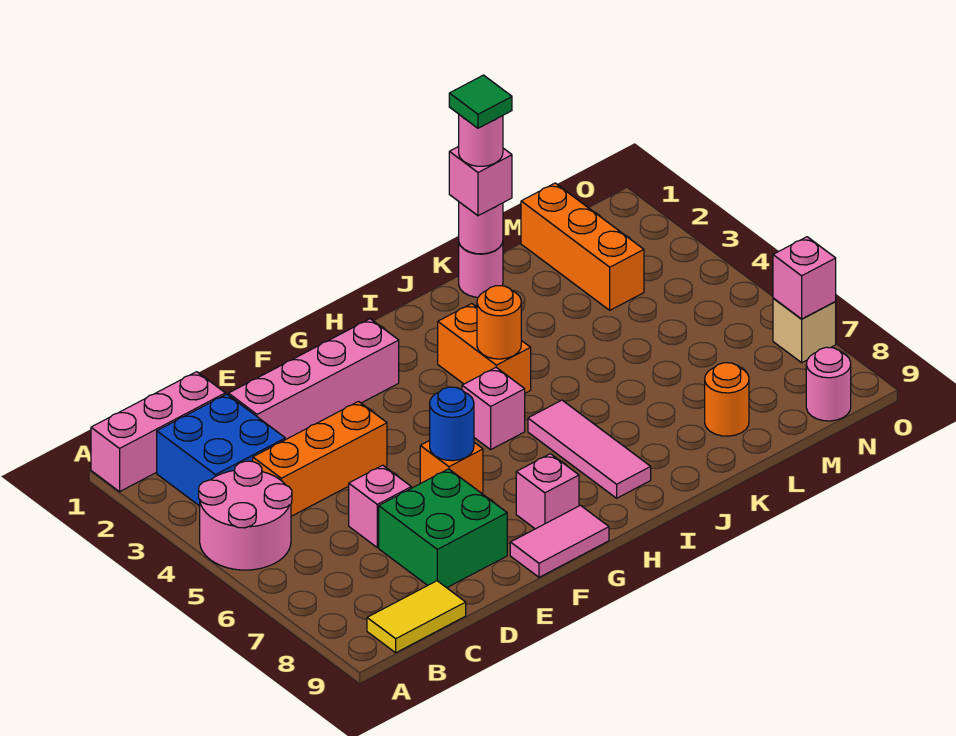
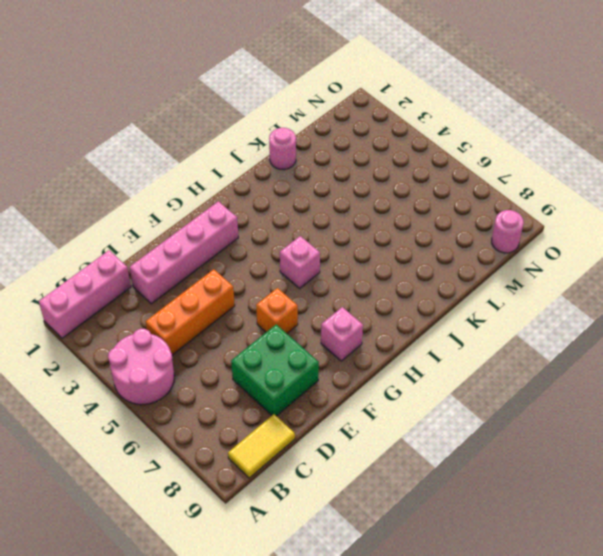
none -> blue 2x2 brick [157,394,285,506]
none -> pink 1x1 brick [349,465,411,547]
none -> pink 1x2 tile [510,505,609,577]

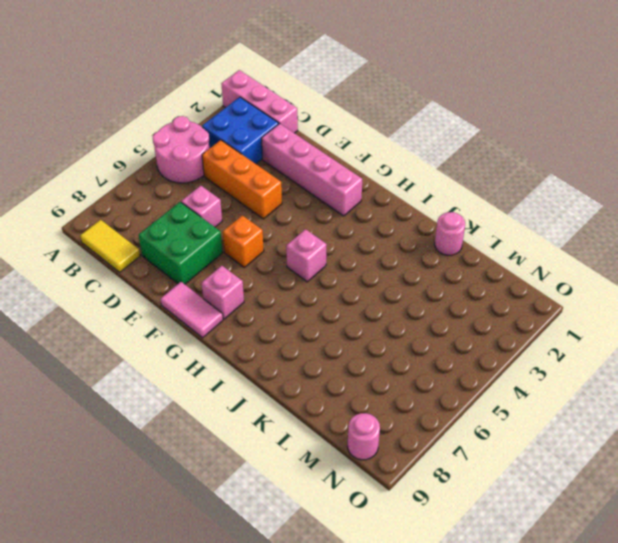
none -> orange 1x2 brick [438,304,531,393]
none -> pink 1x3 tile [528,400,651,498]
none -> orange 1x1 round brick [705,363,749,436]

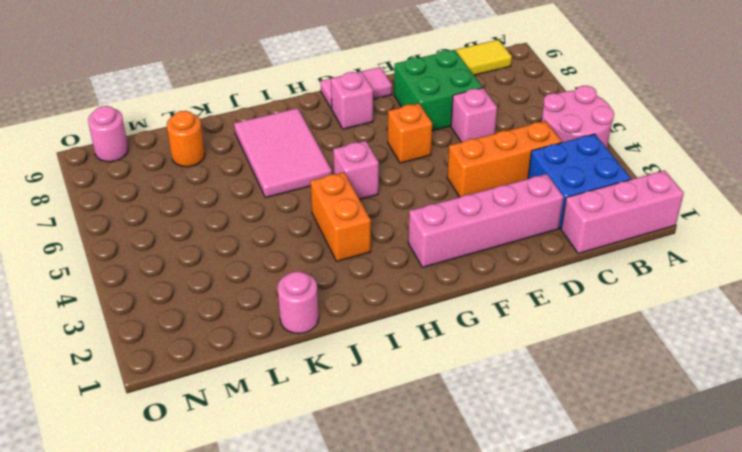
pink 2x3 tile [234,108,332,198] -> pink 1x3 tile [528,400,651,498]
none -> orange 1x3 brick [521,183,644,310]
none -> tan 1x1 brick [773,298,836,363]
none -> blue 1x1 round brick [430,387,474,461]

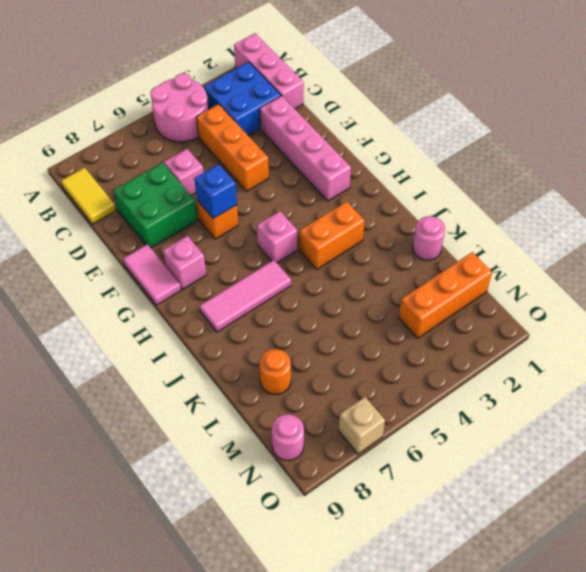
blue 1x1 brick [194,164,237,219] -> blue 1x1 round brick [430,387,474,461]
none -> orange 1x1 round brick [477,286,521,359]
none -> pink 1x1 round brick [459,202,503,254]
none -> pink 1x1 brick [773,237,836,319]

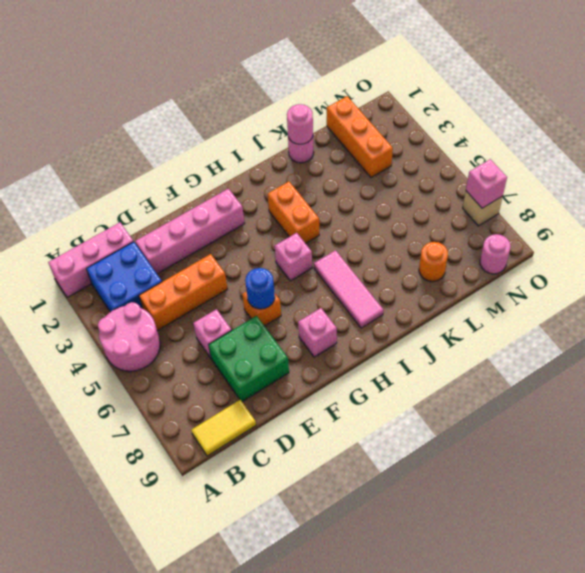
none -> pink 1x2 tile [510,505,609,577]
none -> orange 1x1 round brick [477,286,521,359]
none -> pink 1x1 brick [449,146,512,216]

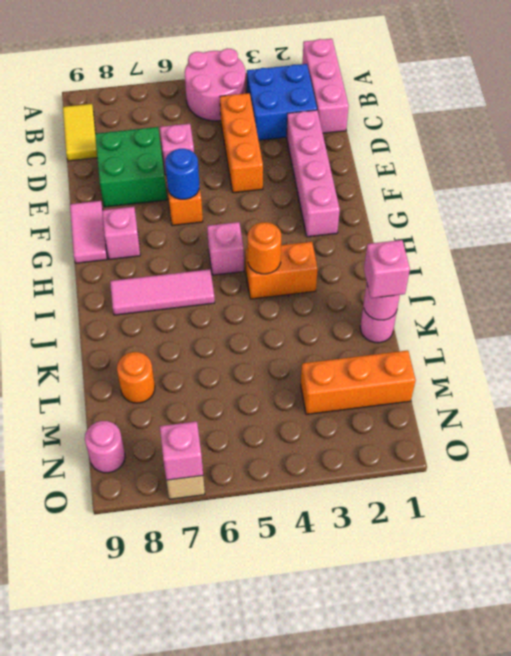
none -> pink 1x1 round brick [459,115,503,166]
none -> green 1x1 tile [449,75,512,128]

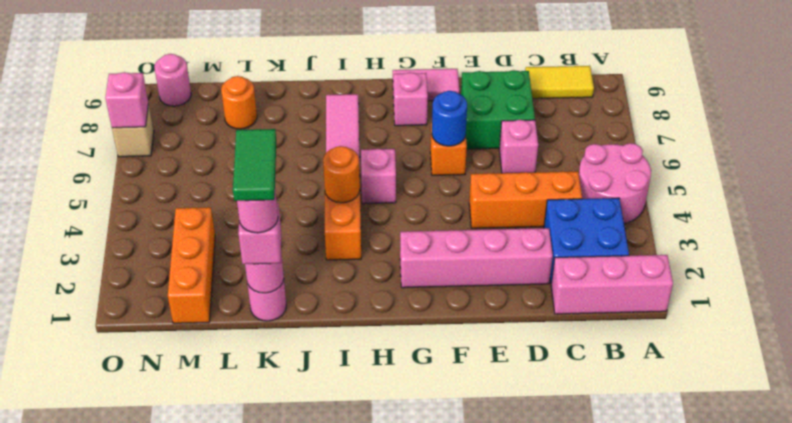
green 1x2 tile [233,129,276,201] -> green 1x1 tile [449,75,512,128]

